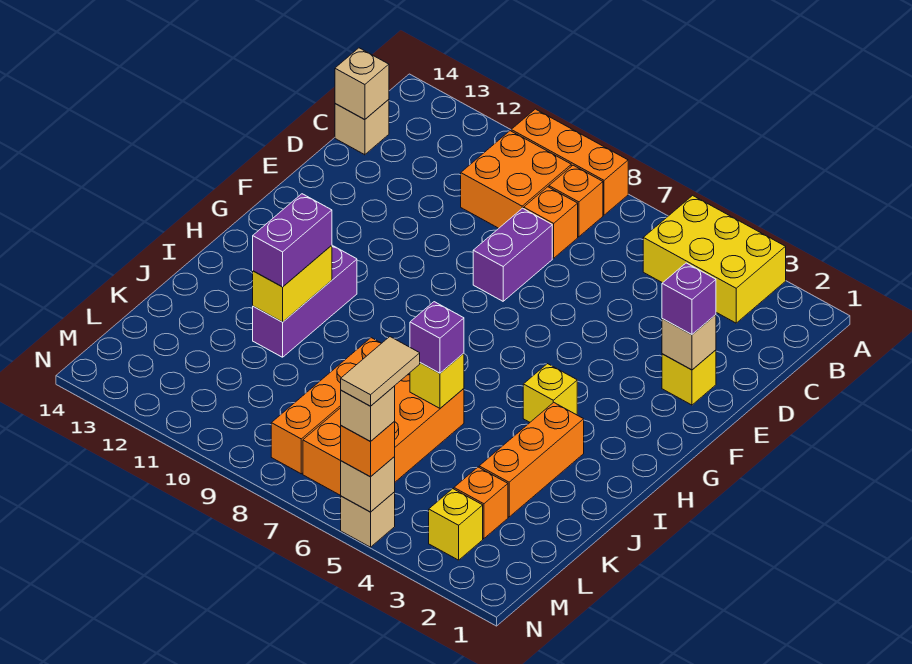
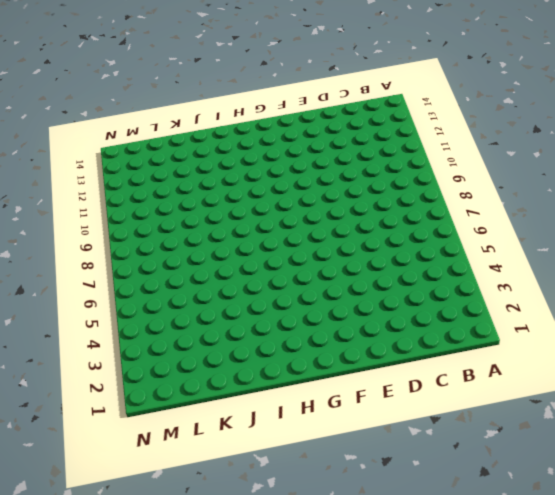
none -> yellow 2x3 brick [643,195,786,323]
none -> orange 1x3 brick [511,109,628,215]
none -> orange 1x1 brick [549,165,603,237]

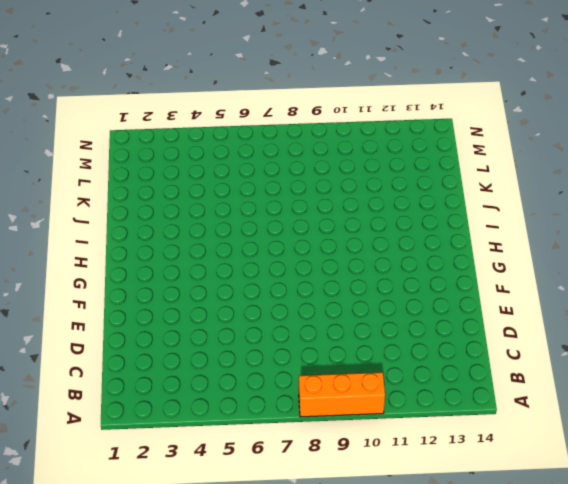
none -> yellow 2x3 brick [643,195,786,323]
none -> orange 1x1 brick [549,165,603,237]
none -> orange 2x2 brick [461,131,571,228]

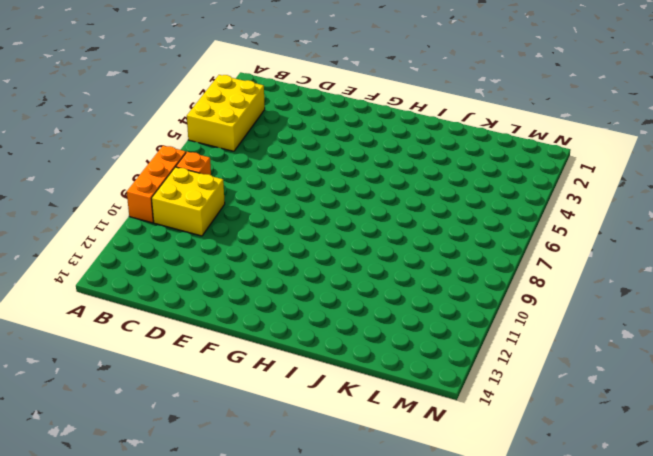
yellow 2x2 brick [151,167,225,236] -> orange 2x2 brick [461,131,571,228]
none -> orange 1x1 brick [524,187,578,258]
none -> tan 1x1 brick [335,99,389,155]
none -> purple 1x2 brick [473,208,552,301]

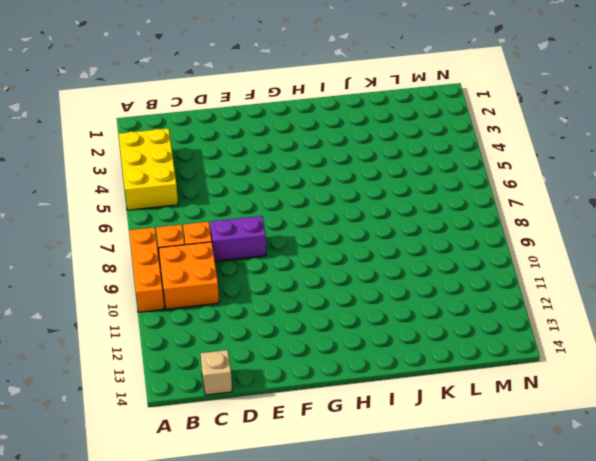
none -> yellow 1x1 brick [662,350,716,405]
none -> yellow 1x1 brick [523,364,577,422]
none -> purple 1x3 brick [253,245,357,357]

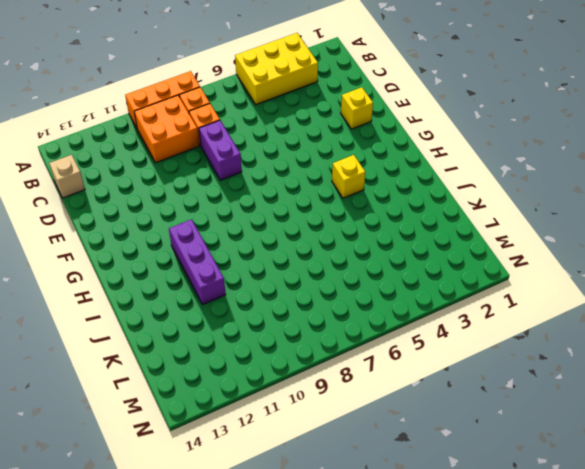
none -> orange 1x3 brick [479,402,584,517]
none -> orange 2x4 brick [303,373,464,495]
none -> orange 1x4 brick [271,338,381,474]

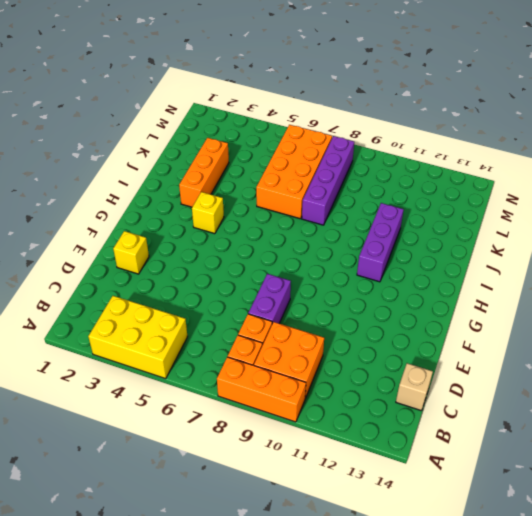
purple 1x4 brick [302,136,354,225] -> orange 1x4 brick [271,338,381,474]
none -> orange 1x1 brick [454,467,508,539]
none -> yellow 1x1 brick [429,489,483,560]
none -> tan 1x1 brick [341,492,395,547]

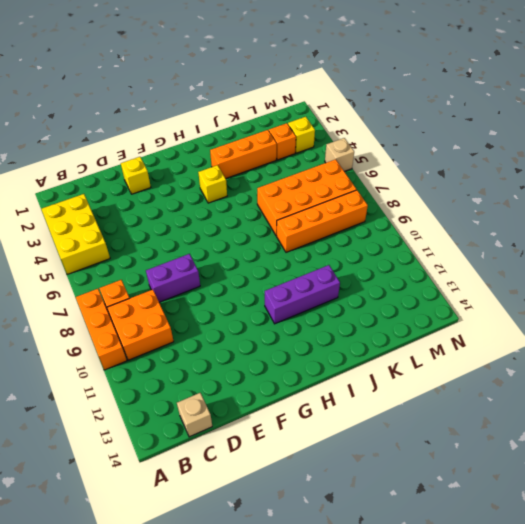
none -> orange 1x1 brick [524,187,578,258]
none -> tan 1x1 brick [335,48,389,120]
none -> tan 1x1 brick [662,315,716,370]

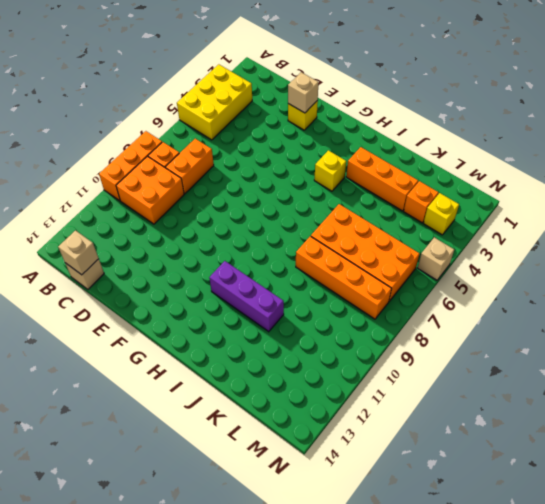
orange 1x2 brick [165,139,214,194] -> orange 1x1 brick [524,187,578,258]
none -> purple 1x2 brick [473,208,552,301]
none -> yellow 1x2 brick [253,245,332,322]
none -> yellow 1x1 brick [410,353,464,408]

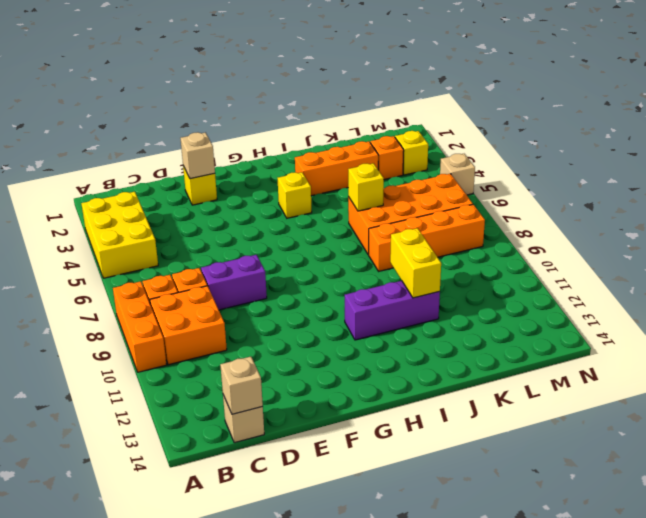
yellow 1x2 brick [390,228,441,298] -> yellow 1x2 brick turned to [253,245,332,322]
none -> tan 1x1 brick [341,457,395,512]
none -> purple 1x1 brick [662,263,716,335]
none -> purple 1x2 brick [253,194,332,287]

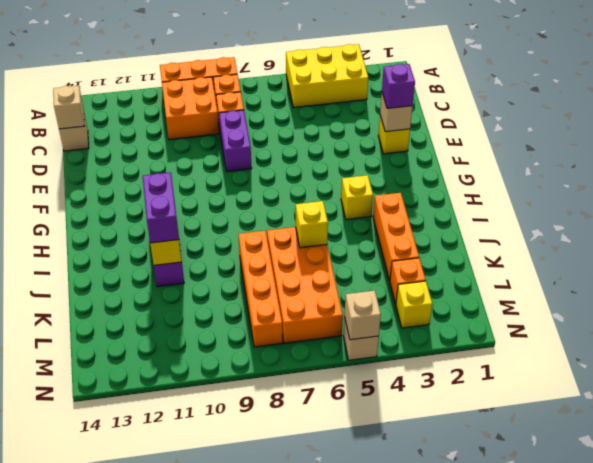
none -> purple 1x1 brick [410,302,464,373]
none -> orange 1x1 brick [341,421,395,477]
none -> tan 1x1 brick [341,386,395,442]

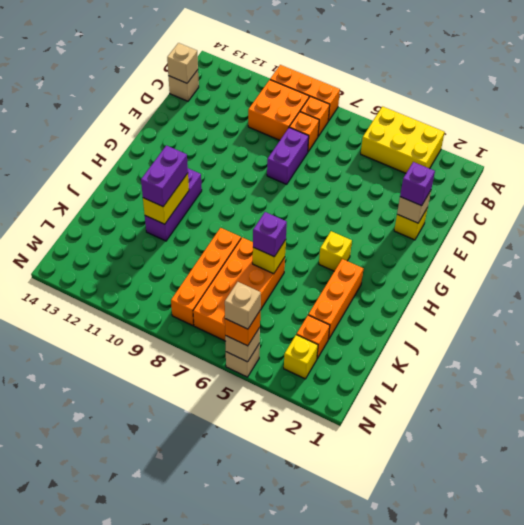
none -> tan 1x2 tile [341,337,420,406]

